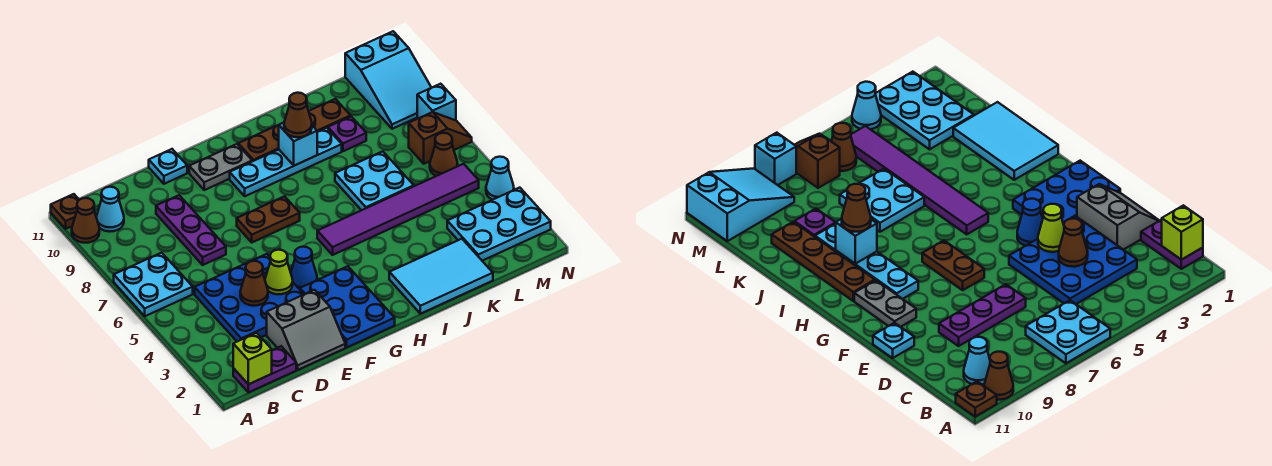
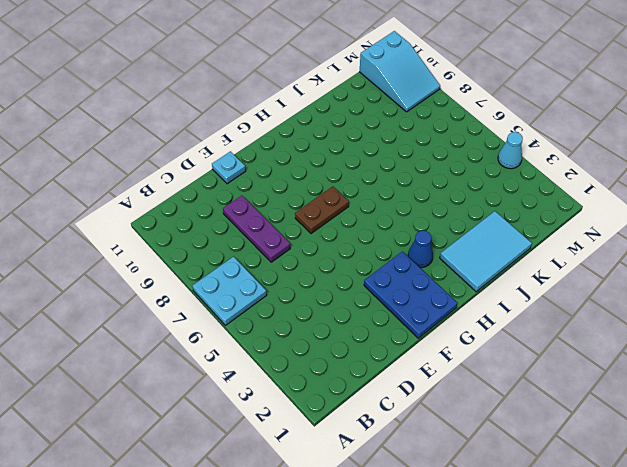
blue 1x1 cone [408,231,433,268] -> blue 1x1 cone moved to [291,247,317,289]
none -> brown 1x1 cone [72,198,99,243]
none -> brown 1x1 plate [51,194,79,229]
none -> purple 1x2 plate [233,346,296,392]
none -> cyan 1x1 cone [96,187,124,232]

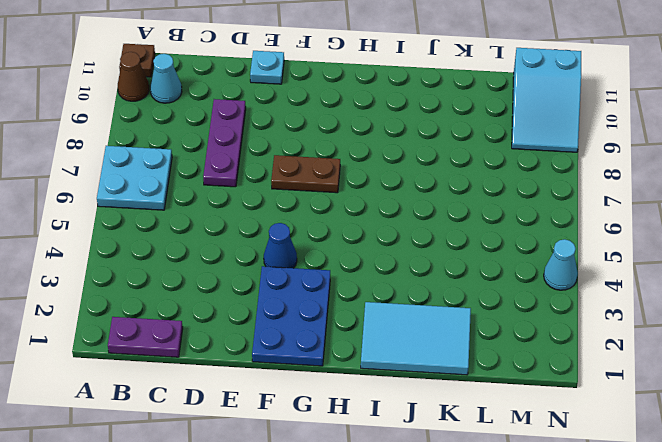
none -> blue 3x3 plate [195,254,304,342]
none -> grey 2x2 slope [267,290,345,370]
none -> grey 1x2 plate [189,144,252,190]
none -> cyan 1x4 plate [230,128,342,196]

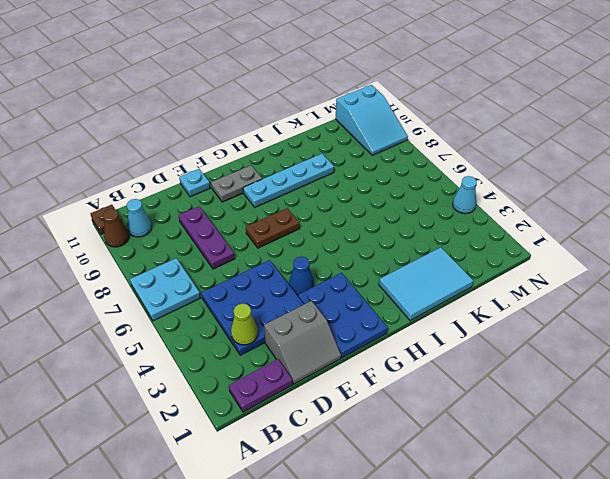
lime 1x1 cone [231,304,258,345] -> lime 1x1 cone moved to [265,250,293,294]
none -> purple 1x6 tile [317,164,479,255]
none -> brown 1x4 plate [238,99,351,161]
none -> cyan 2x2 plate [335,151,414,210]
none -> purple 1x1 plate [328,117,366,151]

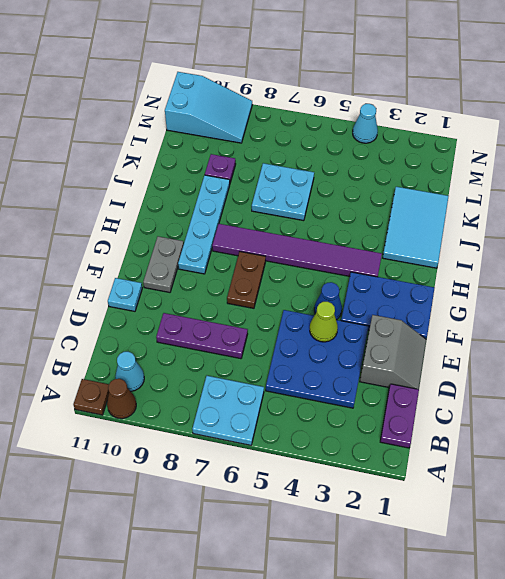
purple 1x6 tile [212,224,382,277] -> purple 1x6 tile turned to [317,164,479,255]
none -> brown 1x4 plate [238,99,351,161]
none -> cyan 2x3 plate [447,188,551,261]
none -> brown 1x1 cone [430,133,458,176]
none -> brown 1x2 slope [409,112,472,164]

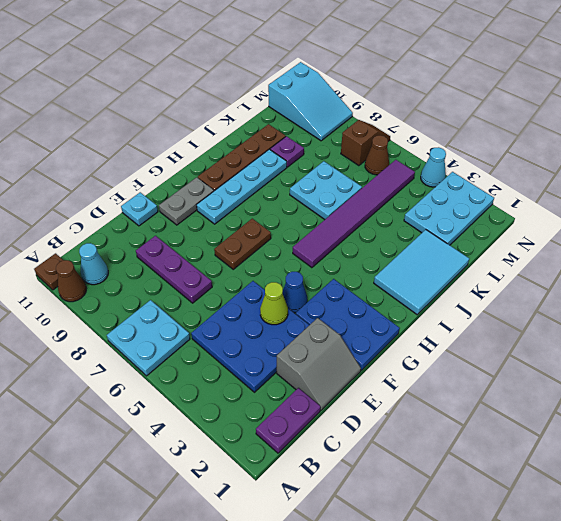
none -> cyan 1x1 brick [417,84,456,120]
none -> lime 1x1 brick [233,333,272,384]
none -> brown 1x1 cone [240,261,268,306]
none -> cyan 1x1 brick [279,123,317,166]

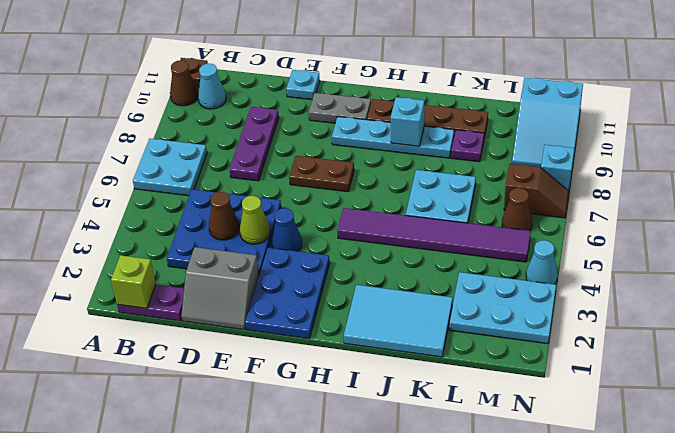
none -> brown 1x1 cone [284,93,312,137]

